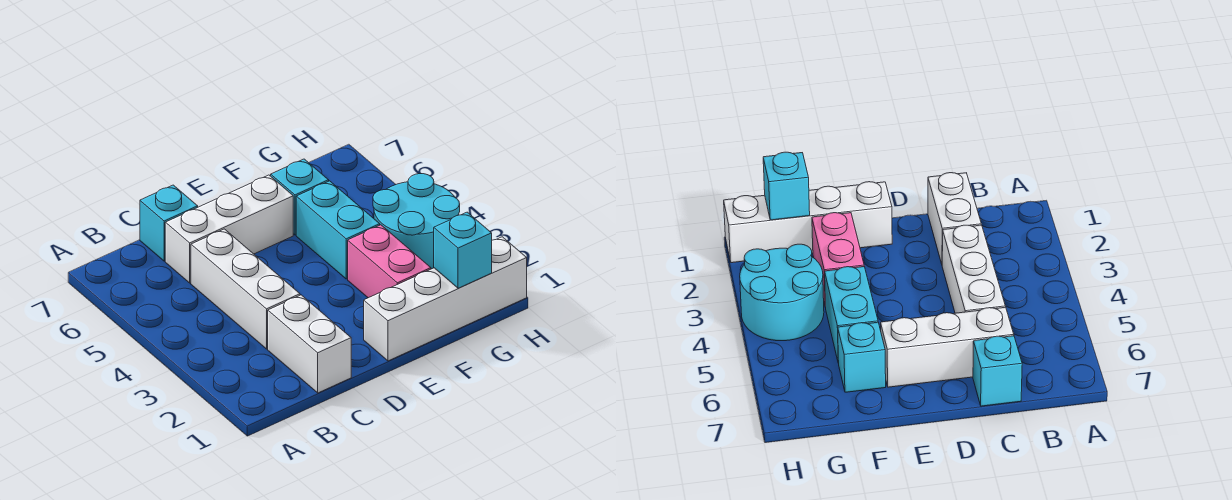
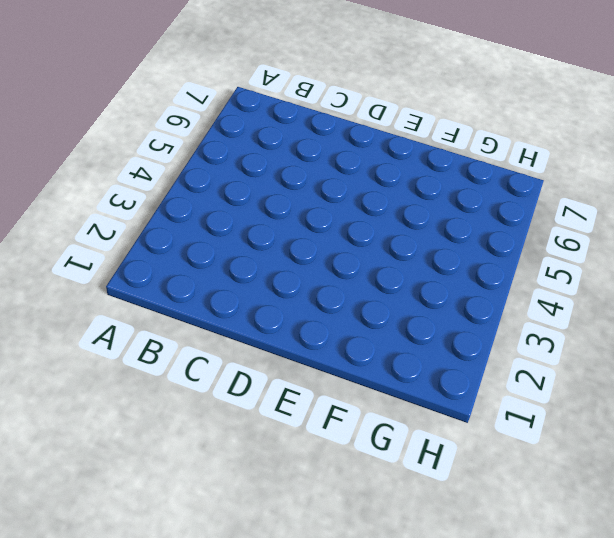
none -> white 1x2 brick [268,295,351,393]
none -> white 1x3 brick [191,229,300,349]

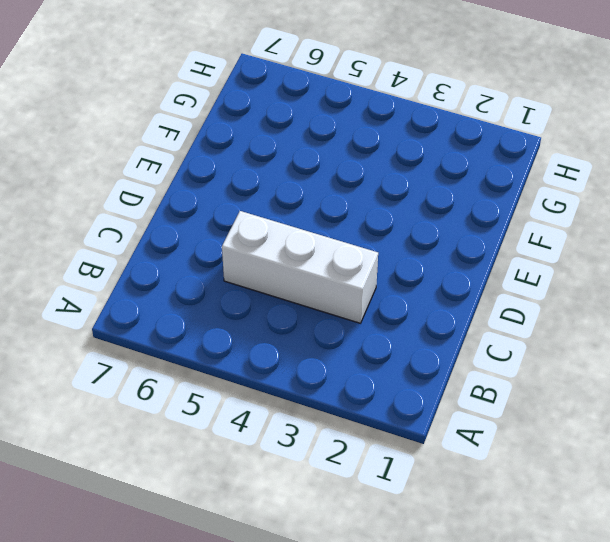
none -> white 1x2 brick [268,295,351,393]
none -> white 1x3 brick [165,175,293,283]

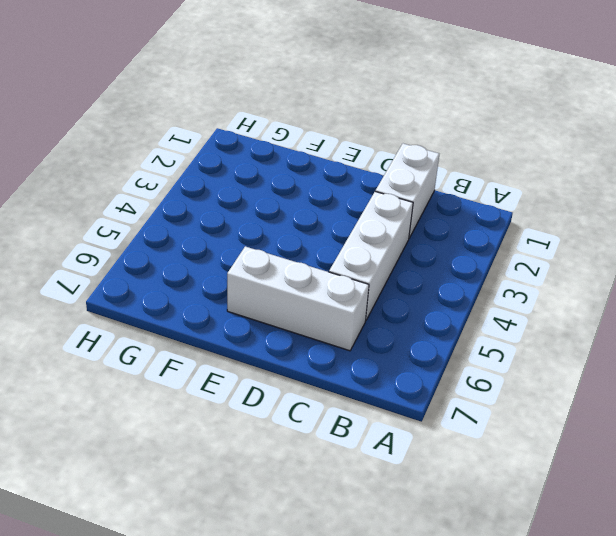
none -> cyan 1x1 brick [140,185,198,261]
none -> white 1x4 brick [364,237,527,361]

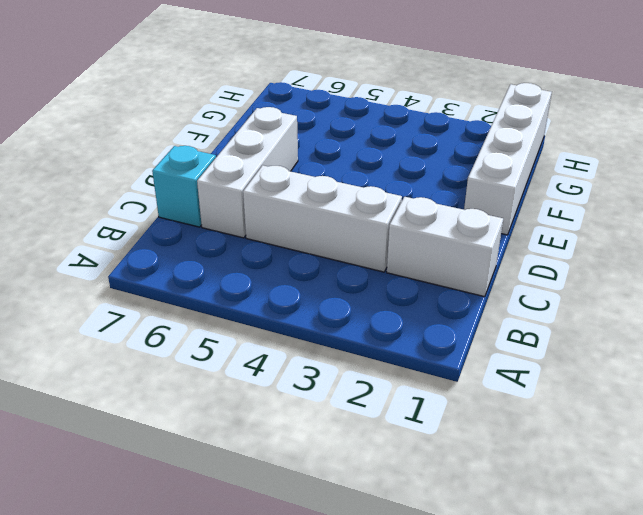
none -> pink 1x2 brick [348,225,431,298]
none -> cyan 1x2 brick [296,181,380,279]

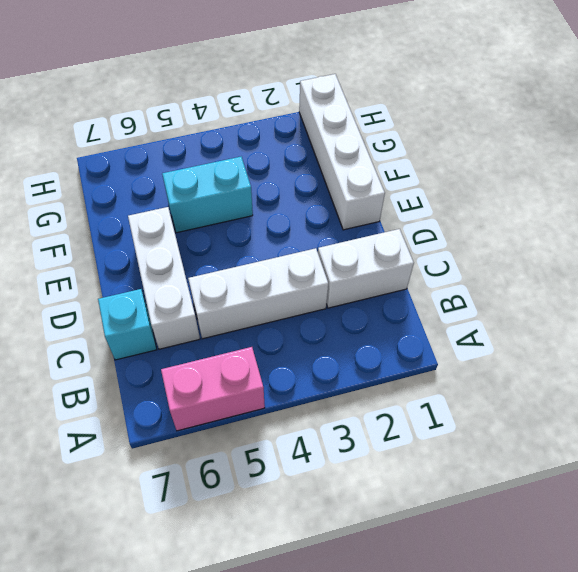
pink 1x2 brick [161,347,265,431] -> pink 1x2 brick moved to [348,225,431,298]
none -> cyan 1x1 brick [271,159,329,235]
none -> cyan 2x2 round brick [373,174,460,269]

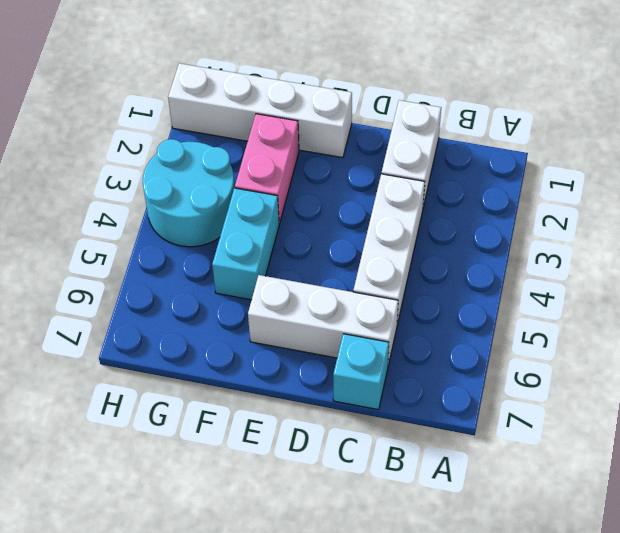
none -> cyan 1x1 brick [271,159,329,235]
none -> cyan 1x1 brick [434,212,492,288]

